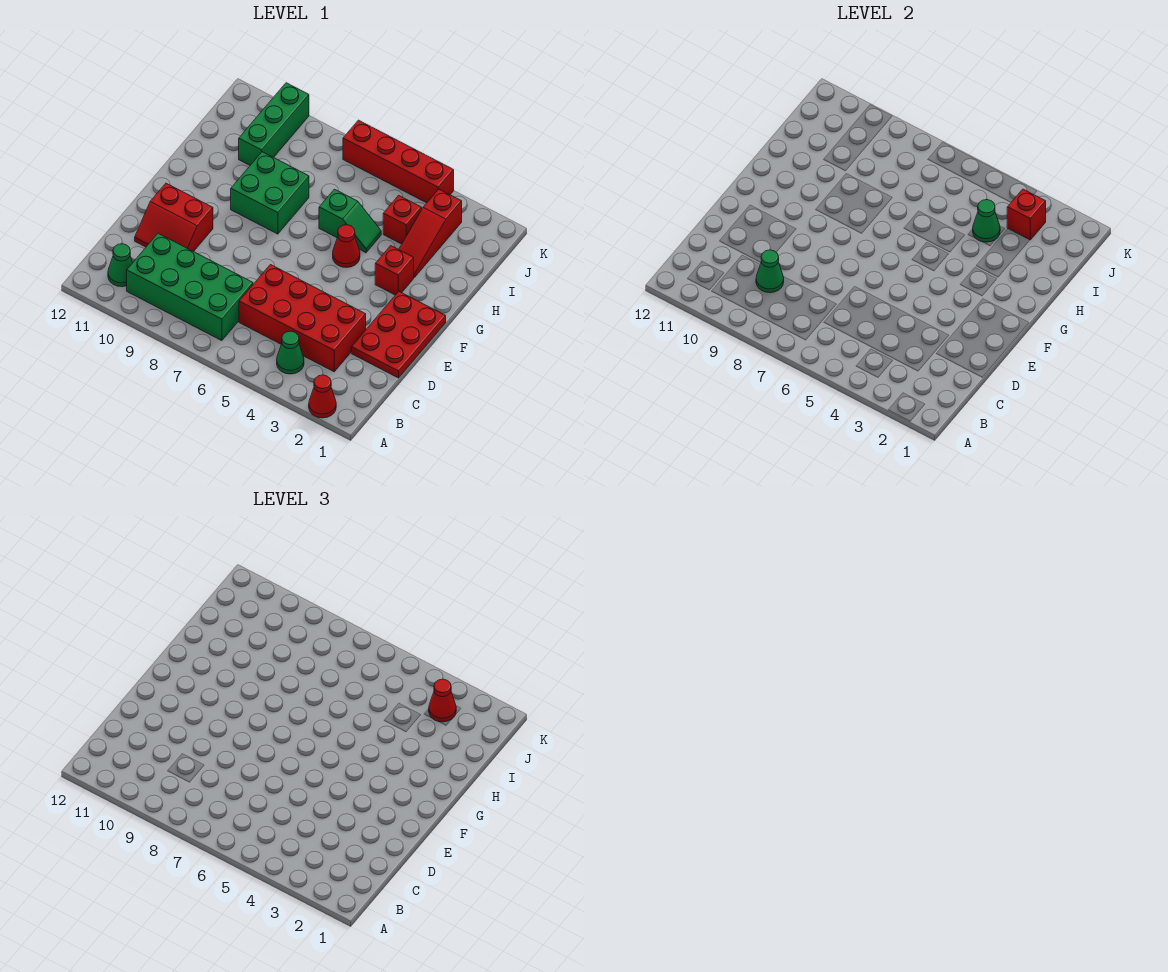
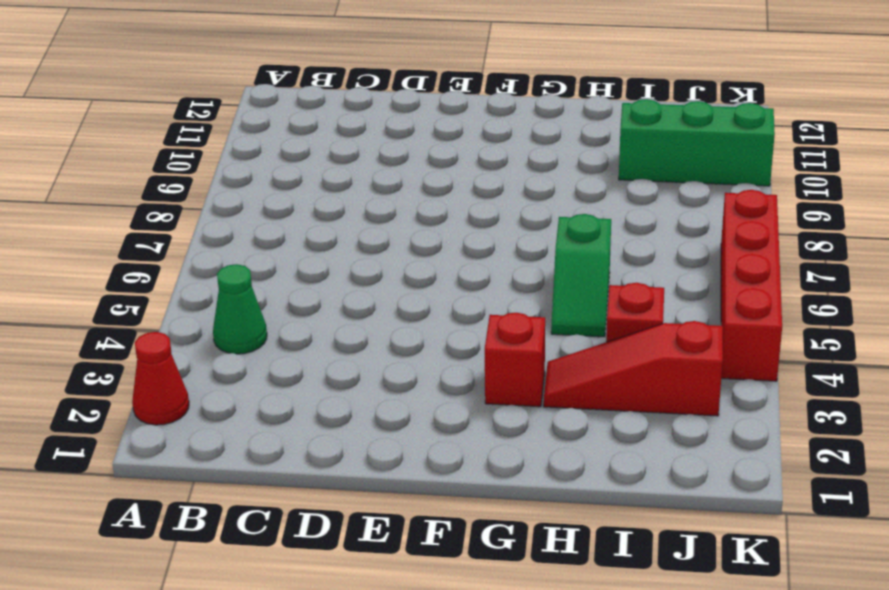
none -> green 2x4 brick [127,233,253,341]
none -> green 1x1 cone [108,244,133,287]
none -> red 2x4 brick [239,265,366,372]

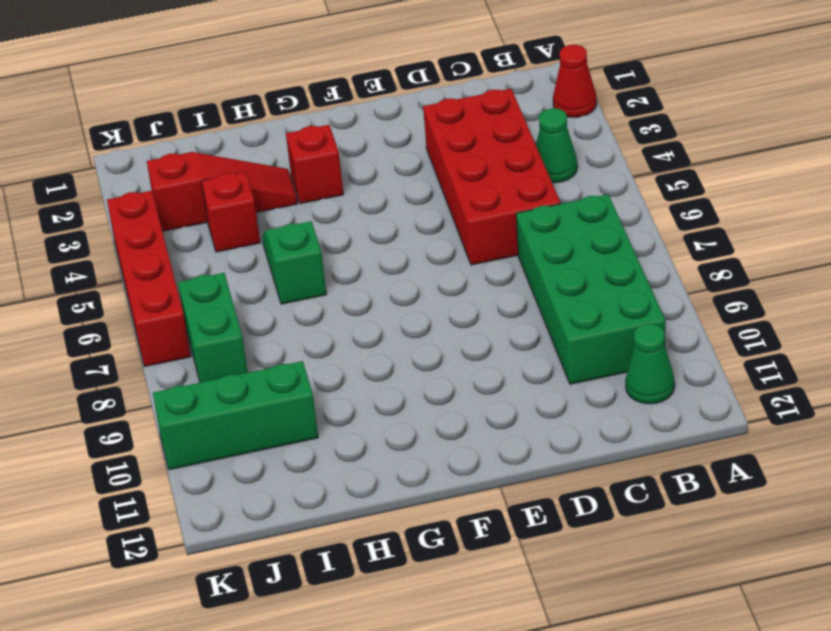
green 1x2 brick [178,273,248,383] -> none
none -> red 2x3 plate [351,291,446,378]
none -> red 2x2 slope [135,183,213,252]
none -> red 1x1 cone [333,225,360,268]

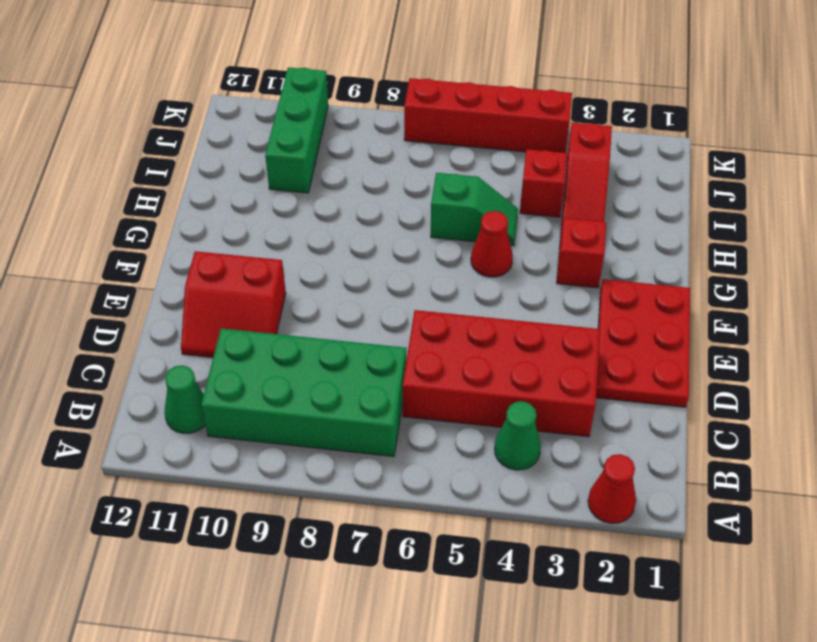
none -> green 2x2 brick [231,152,309,234]
none -> green 1x1 cone [756,250,784,293]
none -> green 1x1 cone [973,200,1000,242]

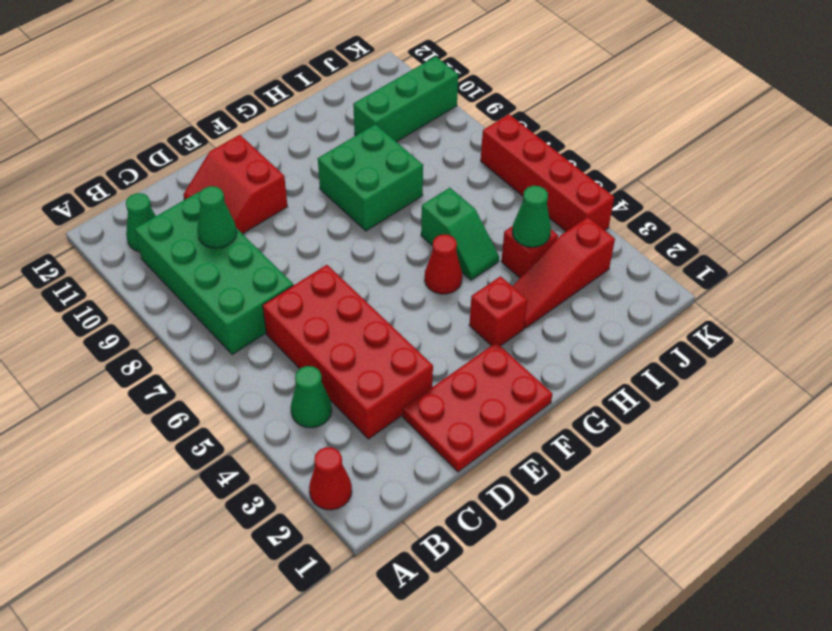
none -> red 1x1 brick [1007,189,1046,240]
none -> red 1x1 cone [429,679,456,722]

